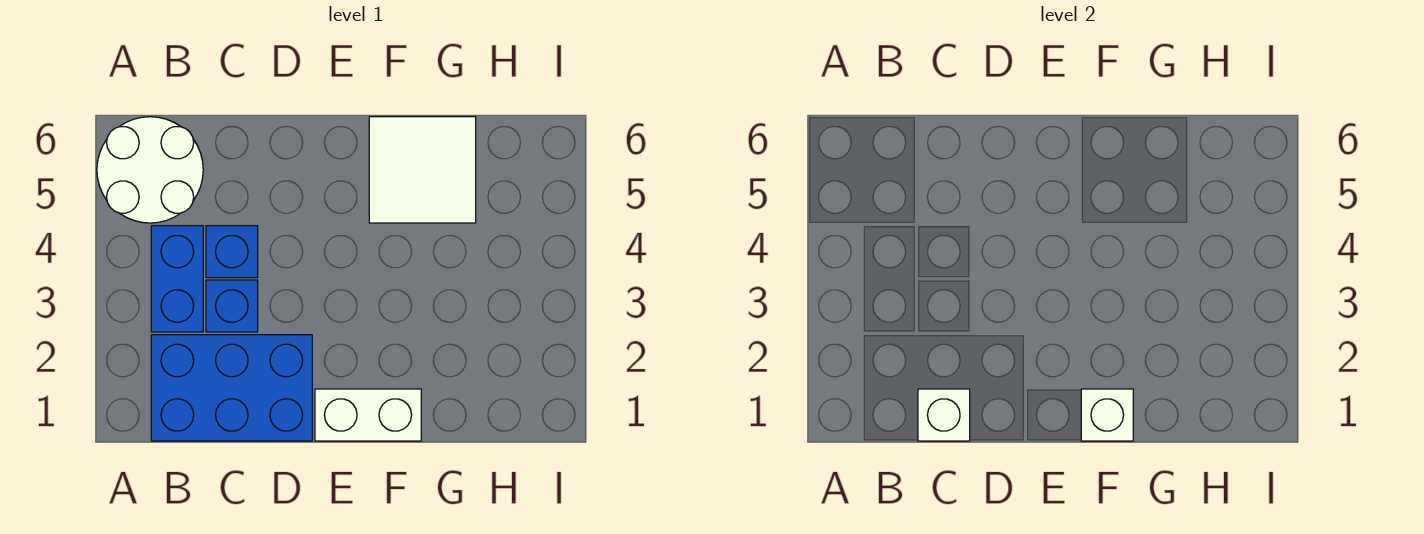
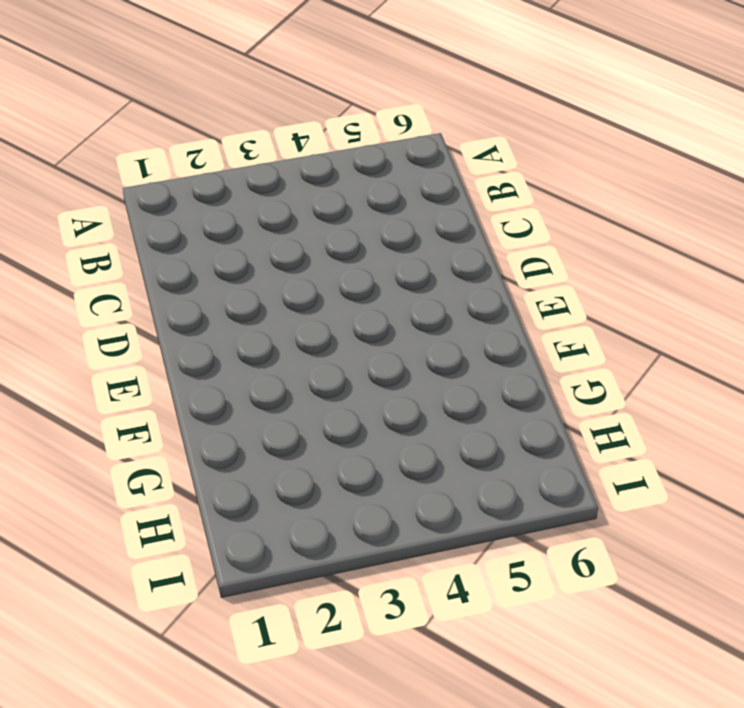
none -> white 2x2 round brick [97,117,203,223]
none -> blue 2x3 brick [151,335,312,441]

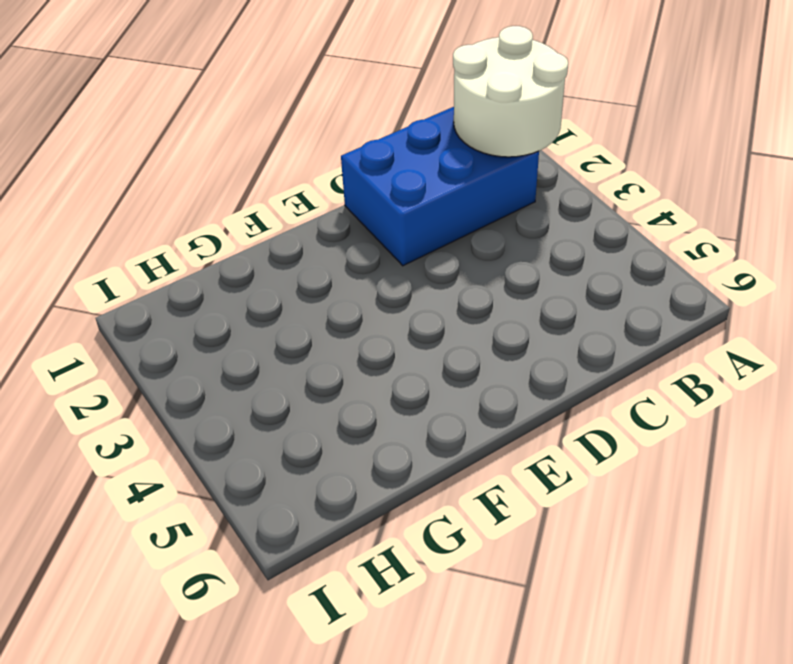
white 2x2 round brick [453,26,568,157] -> white 2x2 round brick moved to [97,117,203,223]
none -> blue 1x2 brick [151,226,203,332]
none -> blue 1x1 brick [206,280,258,332]

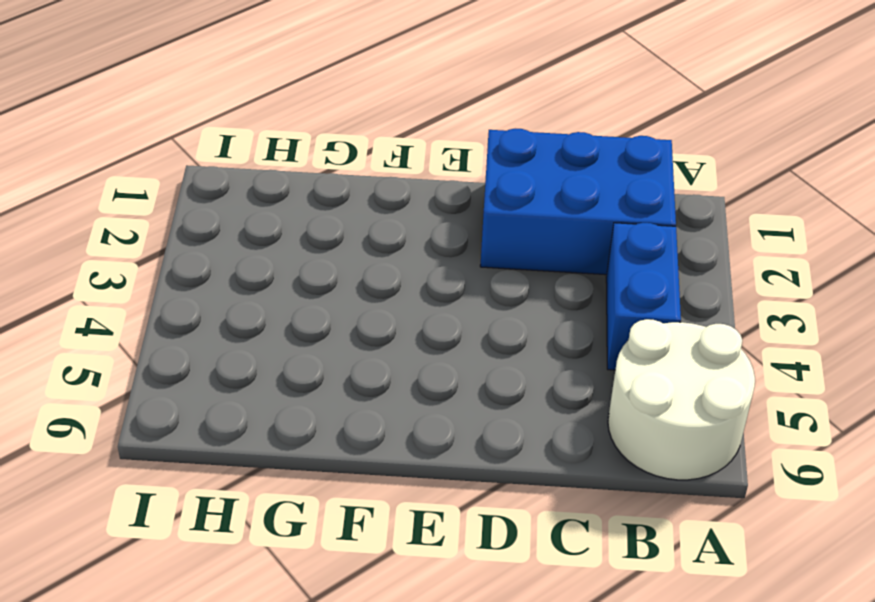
none -> blue 1x1 brick [206,280,258,332]
none -> blue 1x1 brick [206,226,258,278]

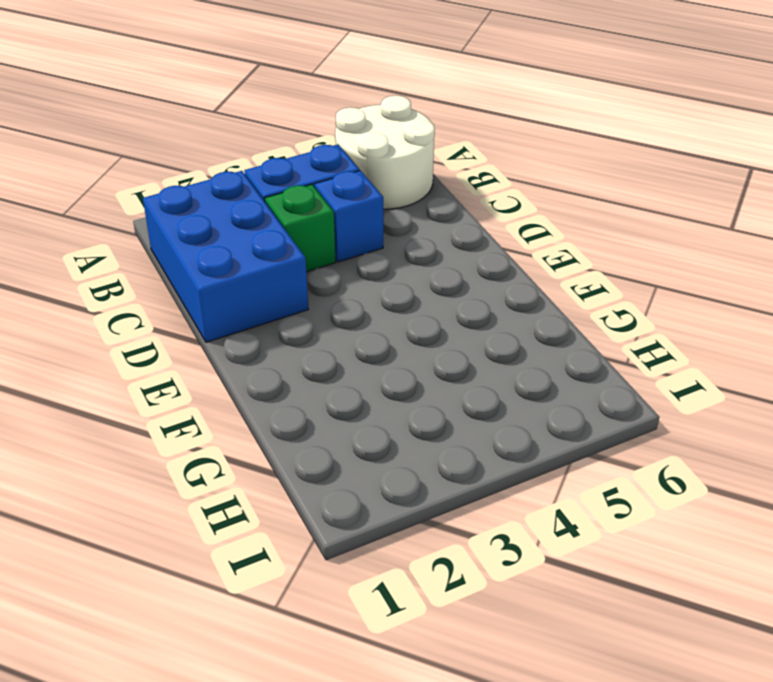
green 1x1 brick [265,184,336,272] -> blue 1x1 brick [206,280,258,332]
none -> white 1x2 brick [315,389,421,441]
none -> white 2x2 tile [369,117,476,223]

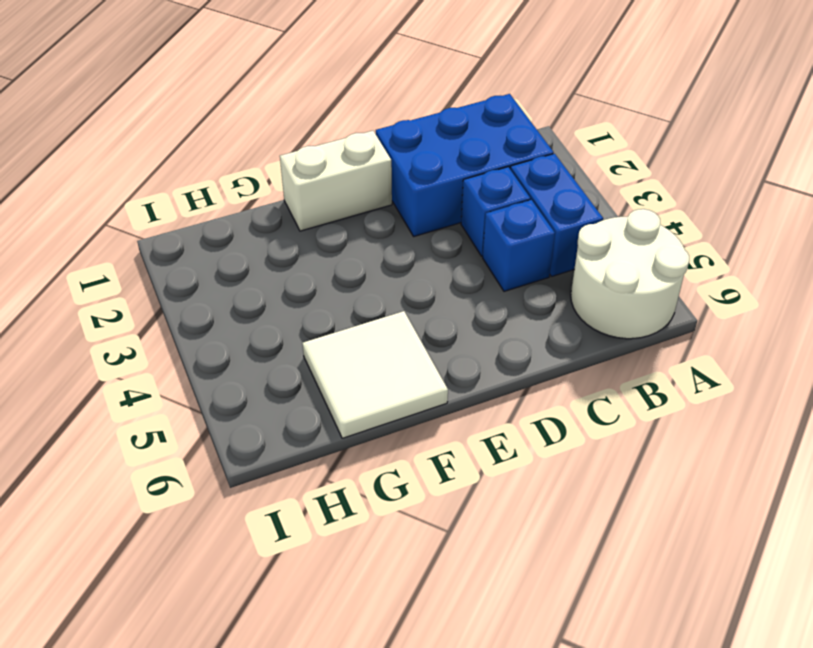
none -> white 1x1 brick [918,389,970,441]
none -> white 1x1 brick [1081,389,1133,441]

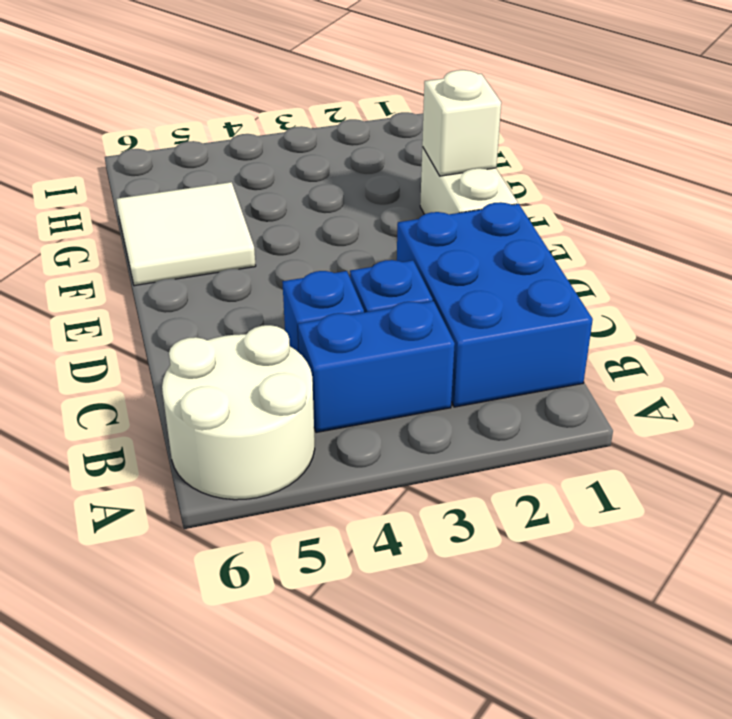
none -> white 1x1 brick [918,389,970,441]

